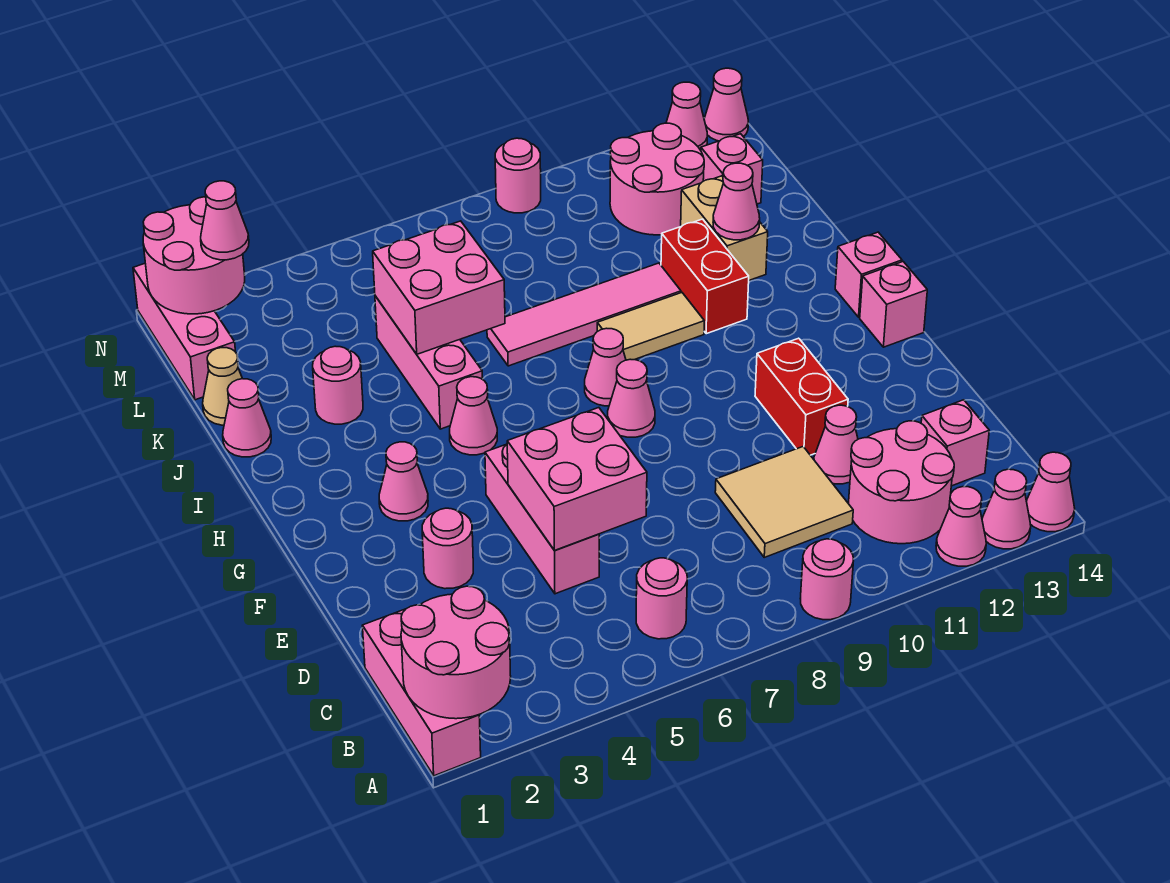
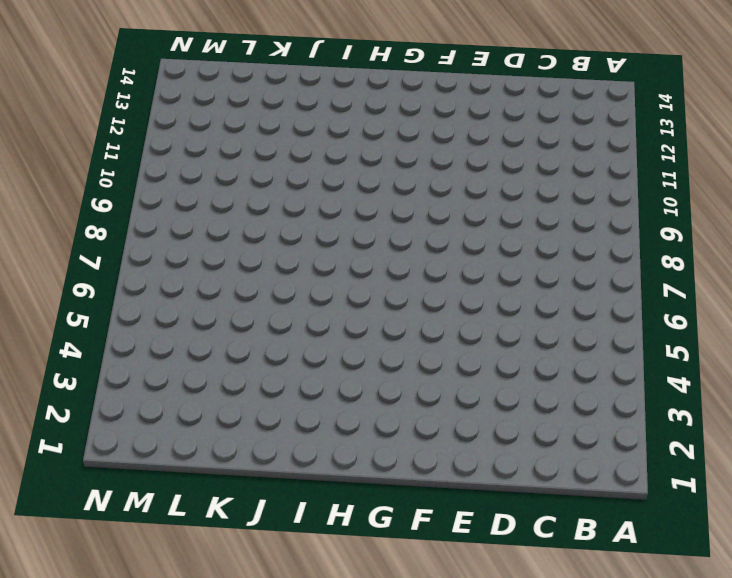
none -> pink 1x3 brick [362,609,481,776]
none -> pink 1x1 round brick [800,539,853,620]
none -> pink 1x1 cone [936,487,986,566]
none -> pink 1x1 cone [982,469,1031,549]

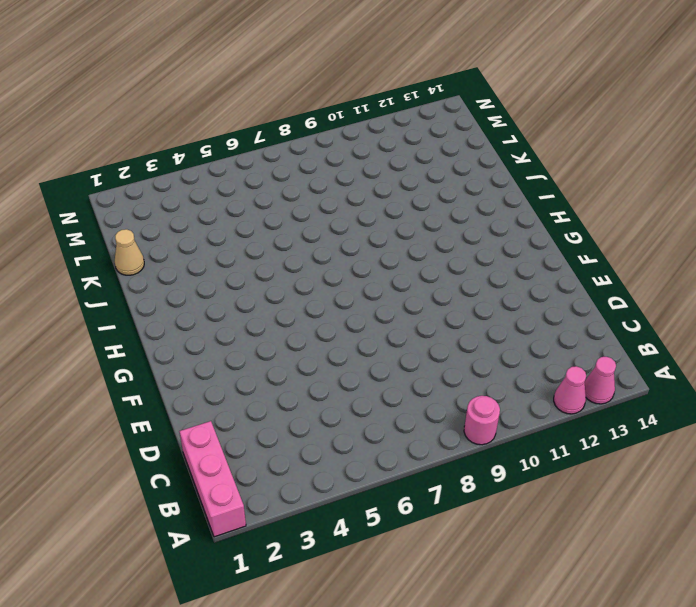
none -> pink 1x1 cone [1026,452,1075,532]
none -> pink 1x1 round brick [636,558,687,639]
none -> pink 2x2 round brick [849,421,954,544]
none -> tan 2x2 tile [715,447,853,557]

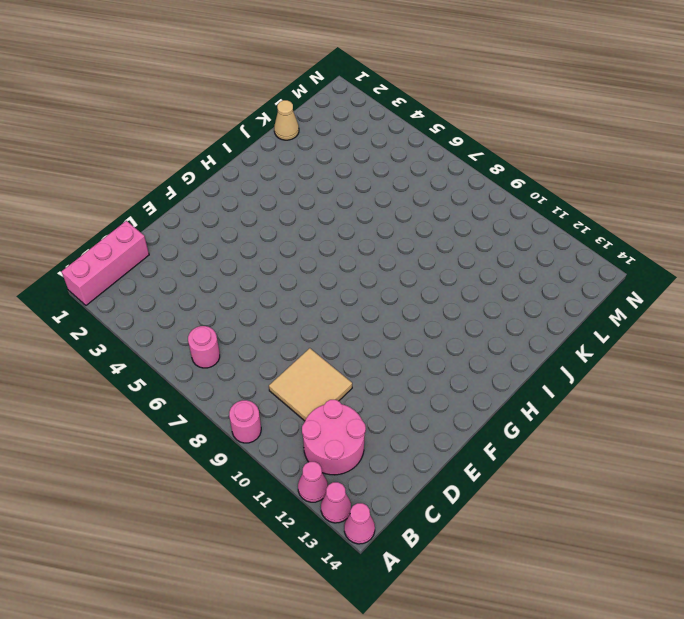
none -> pink 1x1 brick [921,400,989,486]
none -> pink 1x3 brick [485,444,599,594]
none -> pink 1x1 cone [814,405,858,484]
none -> pink 1x1 round brick [422,508,473,589]

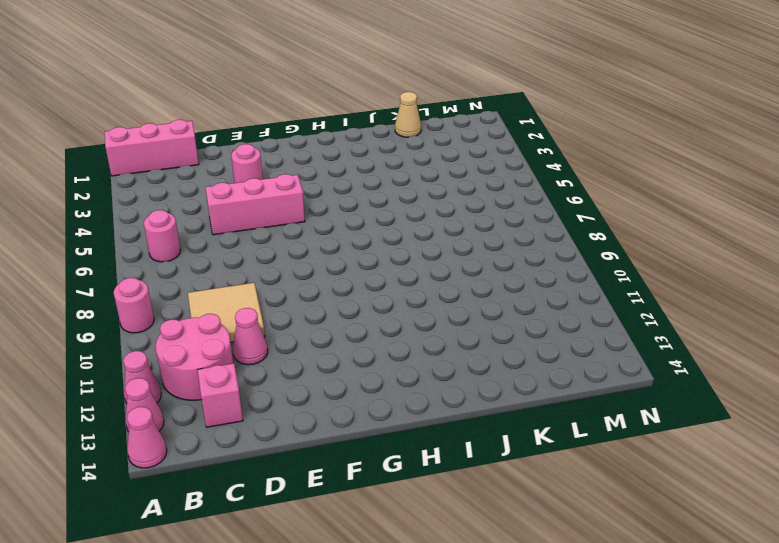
none -> red 1x2 brick [755,338,848,455]
none -> pink 1x1 cone [379,442,428,521]
none -> pink 1x1 cone [608,359,655,437]
none -> pink 1x1 brick [860,262,927,347]

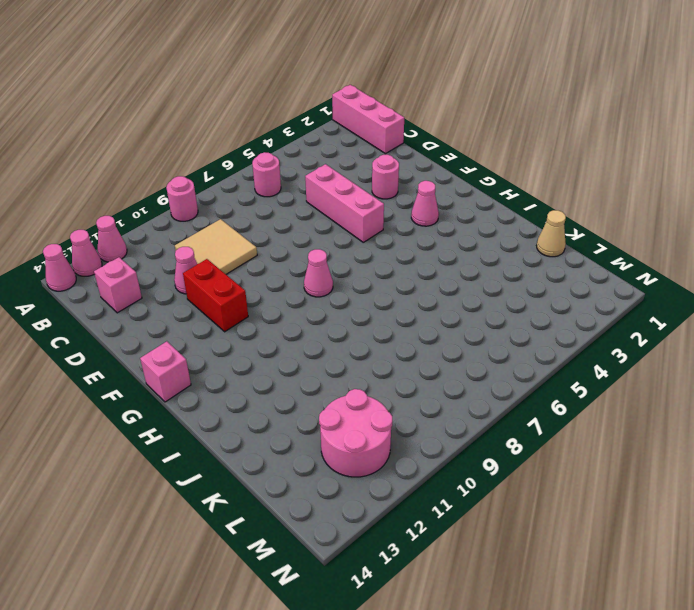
none -> pink 2x2 round brick [849,421,954,544]
none -> pink 1x1 cone [450,377,497,455]
none -> pink 1x1 cone [585,328,626,406]
none -> pink 1x1 brick [835,232,902,317]

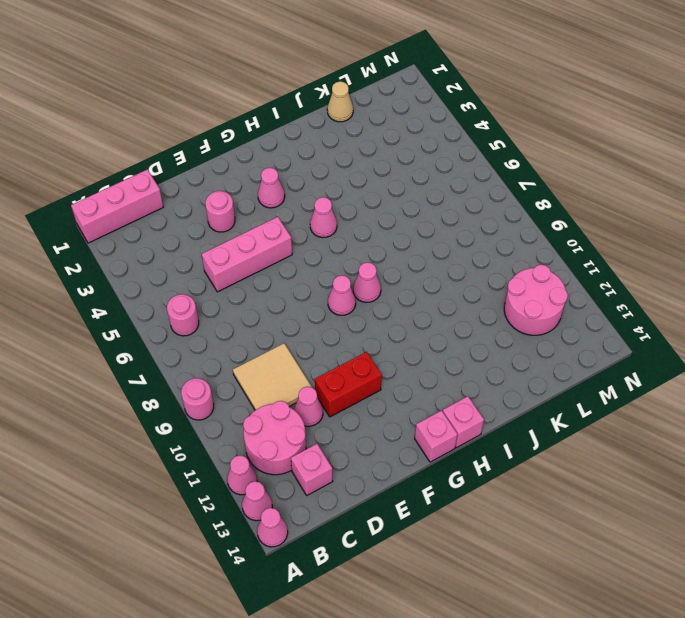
none -> pink 1x3 brick [375,296,483,429]
none -> tan 1x2 tile [597,293,704,360]
none -> red 1x2 brick [661,219,749,334]
none -> pink 1x1 cone [223,379,271,457]

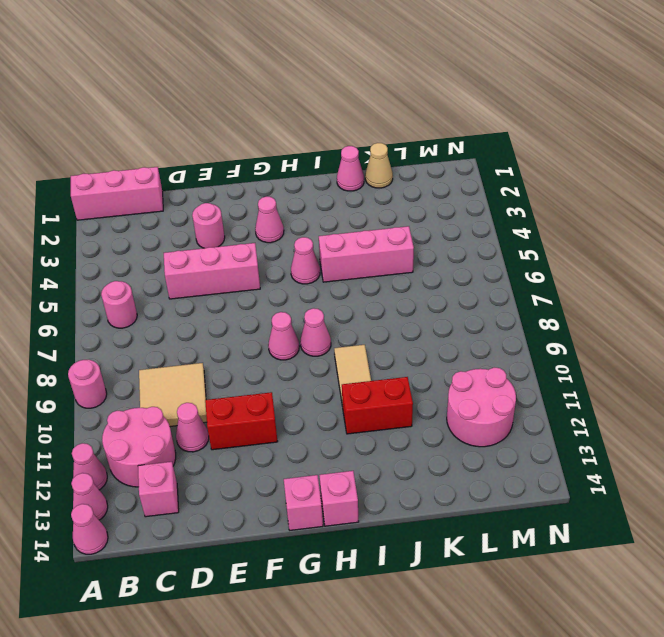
none -> pink 1x1 round brick [313,346,363,424]
none -> pink 1x4 tile [487,263,681,366]
none -> tan 1x2 brick [681,176,768,280]
none -> pink 1x3 brick [133,264,236,400]

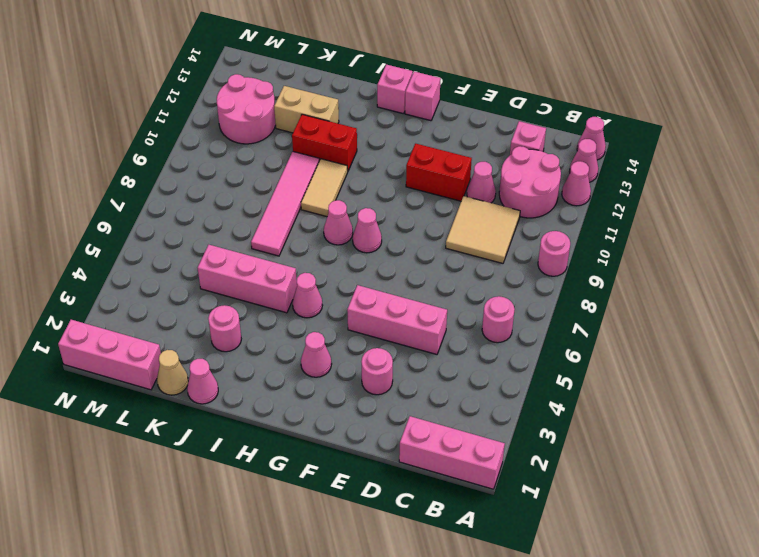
none -> pink 1x1 brick [701,134,763,204]
none -> pink 1x1 round brick [495,138,541,213]
none -> pink 1x1 cone [666,82,707,150]
none -> pink 1x1 cone [704,68,748,141]

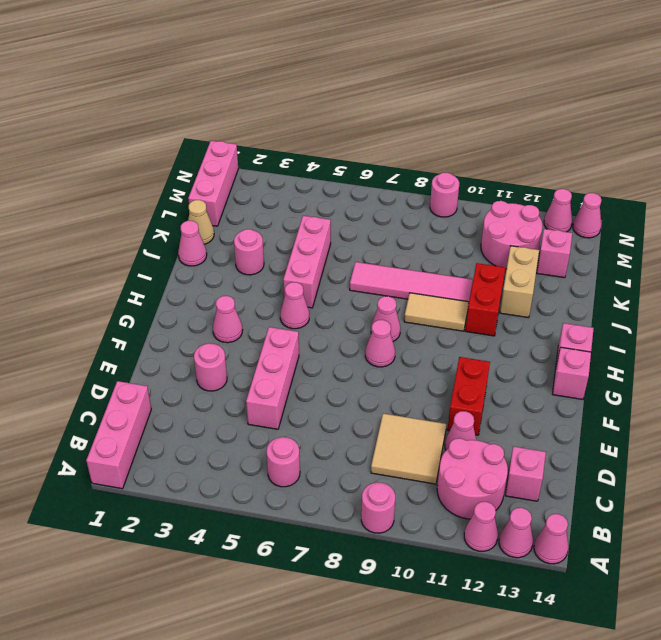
none -> pink 2x2 round brick [401,586,511,719]
none -> pink 2x2 brick [507,408,647,550]
none -> pink 2x2 brick [373,221,505,354]
none -> pink 1x1 cone [713,163,760,240]

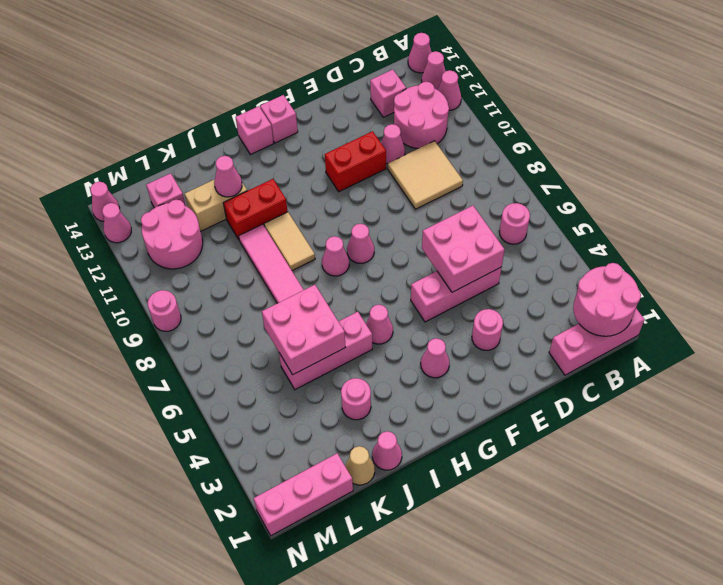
none -> pink 1x1 round brick [800,539,853,620]
none -> pink 2x2 round brick [143,197,245,314]
none -> pink 1x1 cone [201,181,249,260]

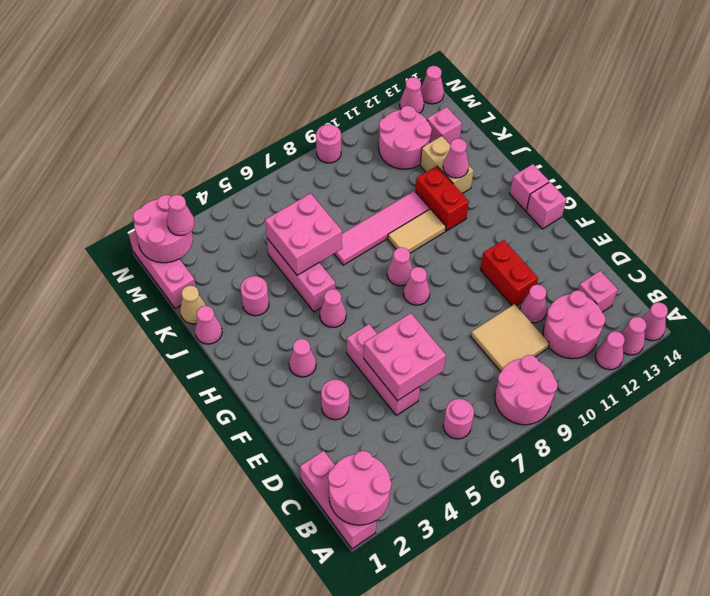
pink 2x2 round brick [495,355,558,425] -> pink 1x1 round brick [800,539,853,620]

